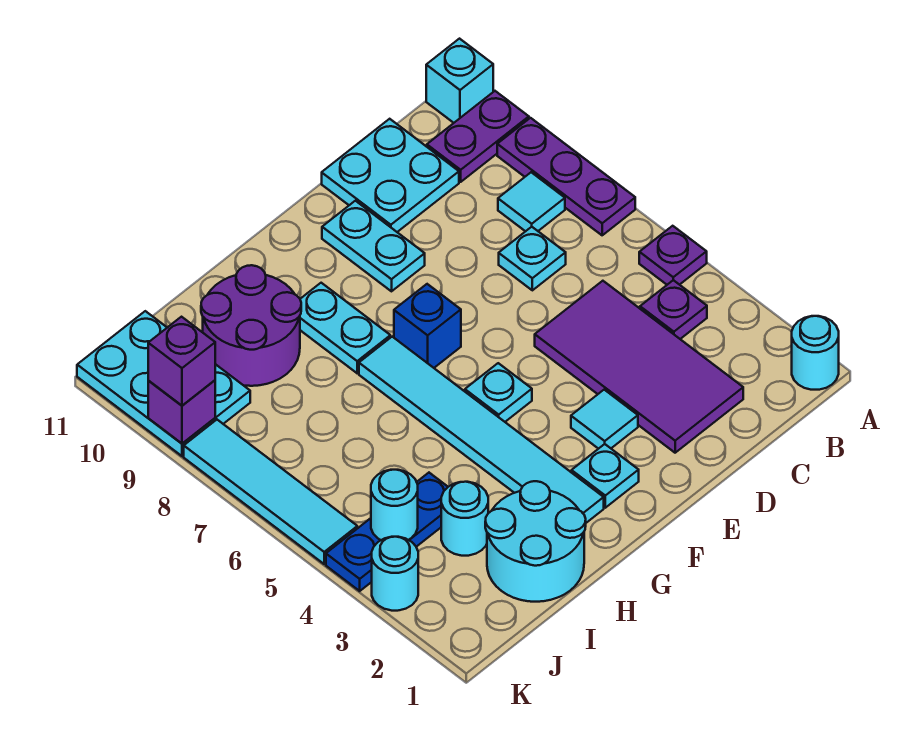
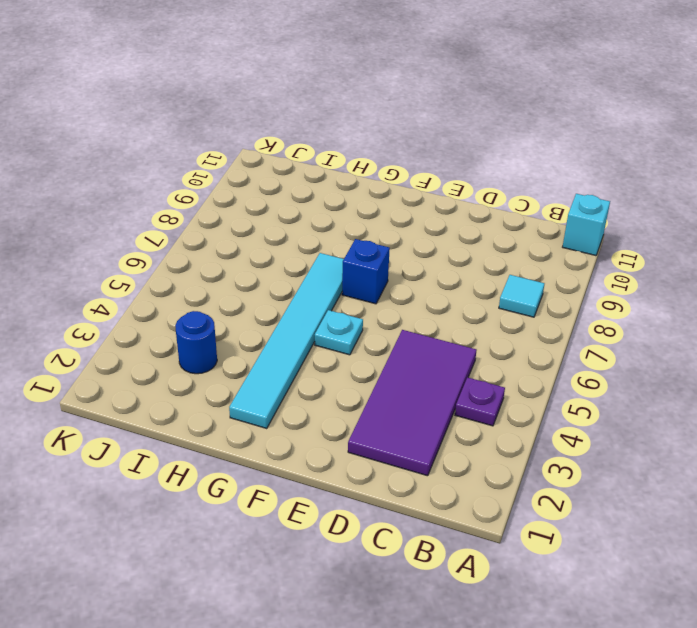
blue 1x1 round brick [175,311,217,374] -> cyan 1x1 round brick [441,482,488,556]
none -> cyan 1x1 round brick [792,316,839,390]
none -> purple 1x1 plate [639,226,707,285]
none -> purple 1x3 plate [497,118,635,235]

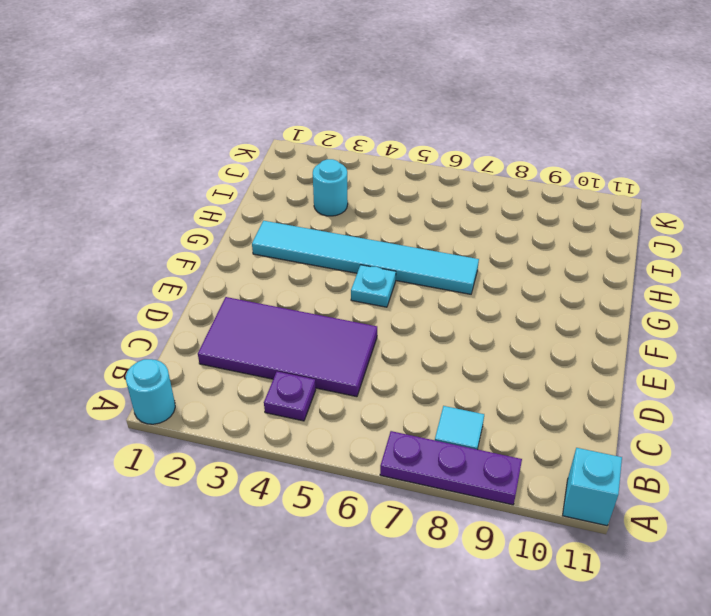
none -> purple 1x1 plate [639,226,707,285]
none -> purple 1x2 plate [427,91,529,182]
none -> cyan 1x1 plate [499,227,566,290]

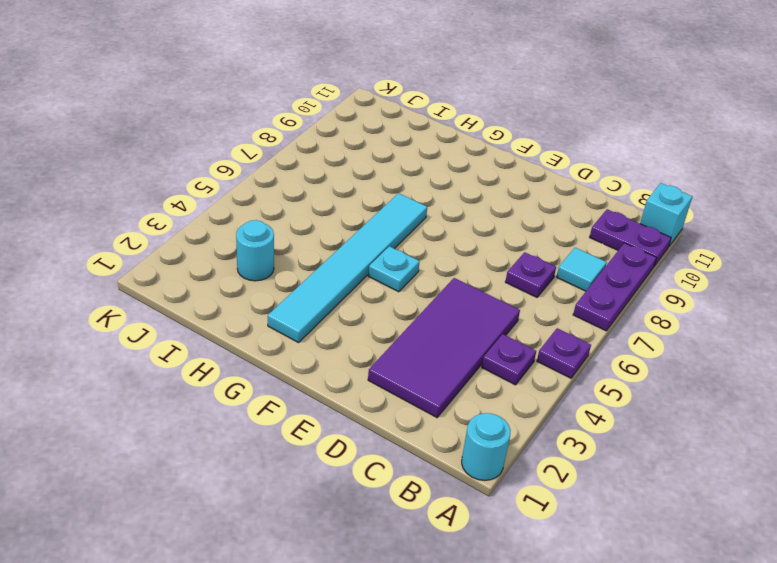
purple 1x1 plate [505,252,556,297] -> cyan 1x1 plate [499,227,566,290]
none -> cyan 2x2 plate [322,119,459,232]
none -> cyan 1x1 tile [571,390,638,449]
none -> cyan 1x2 plate [322,201,425,291]

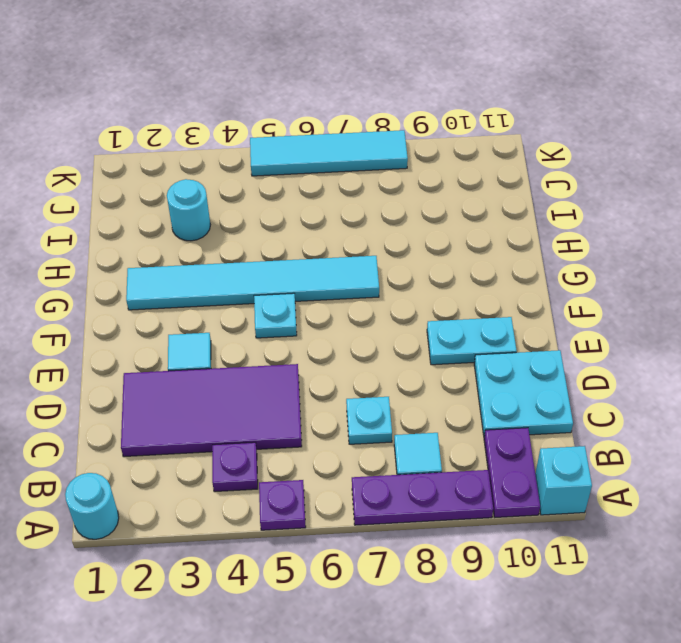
none -> cyan 1x1 plate [572,444,639,508]
none -> blue 1x1 brick [394,284,461,368]
none -> cyan 1x2 plate [300,283,390,373]

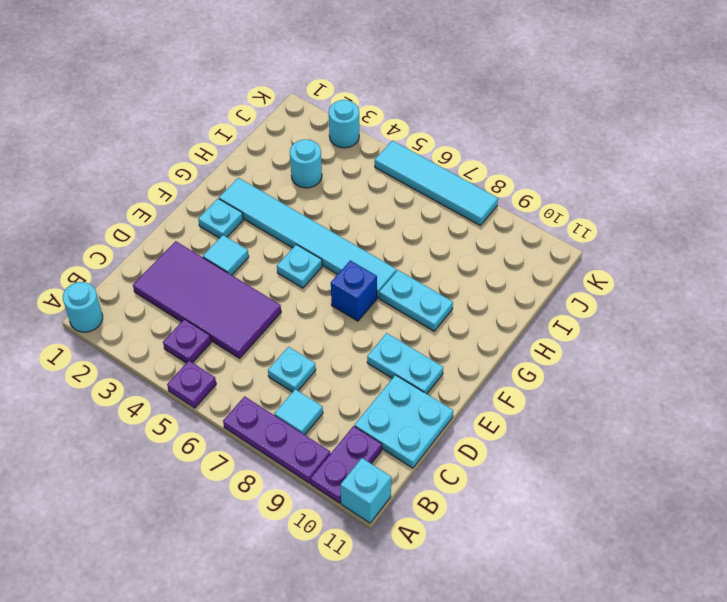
none -> cyan 2x2 round brick [485,481,586,602]
none -> purple 2x2 round brick [201,265,301,386]
none -> blue 1x3 plate [326,473,448,591]

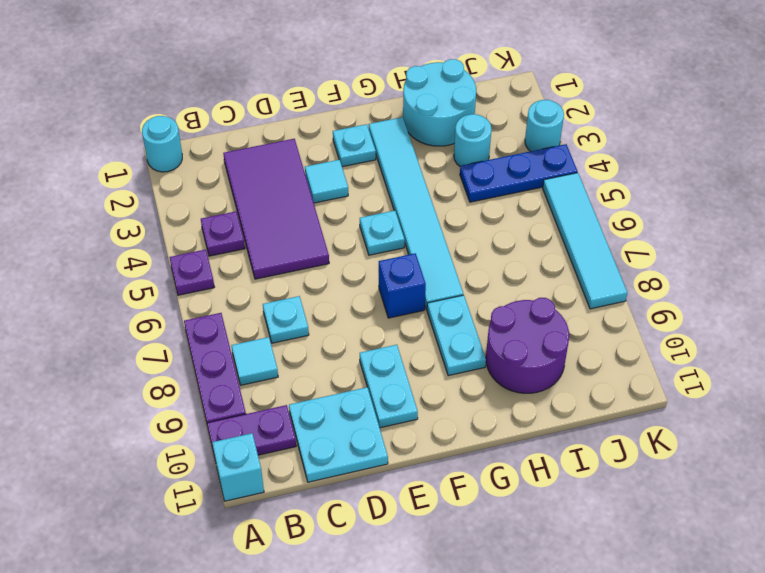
none -> cyan 2x3 plate [77,311,250,456]
none -> cyan 1x1 round brick [371,470,418,540]
none -> purple 1x1 brick [148,380,215,444]

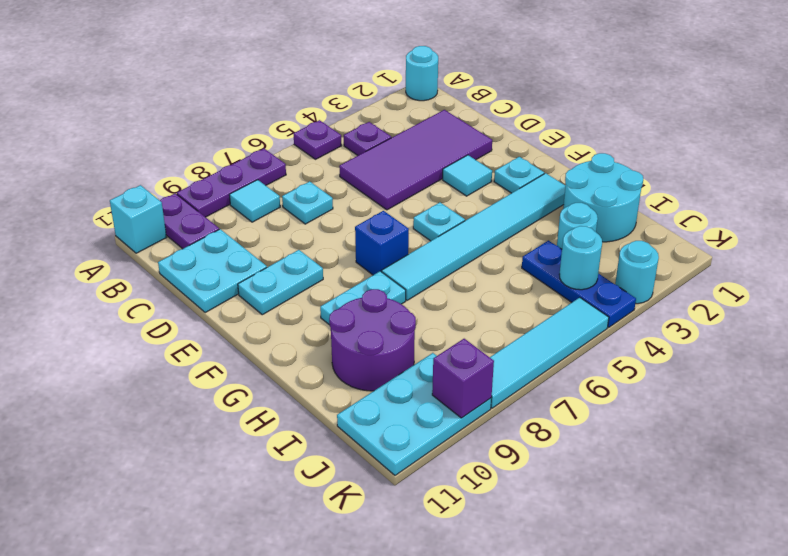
none -> purple 1x1 brick [148,317,215,406]

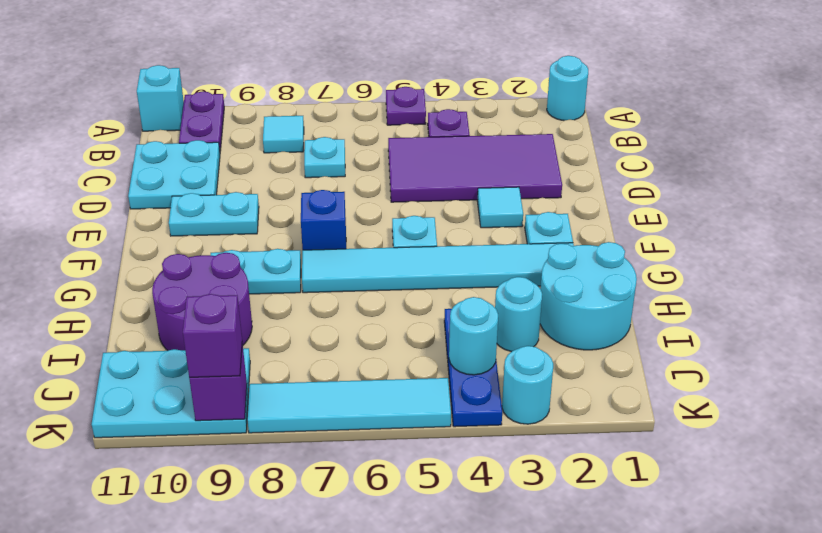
none -> purple 1x3 plate [497,118,635,235]

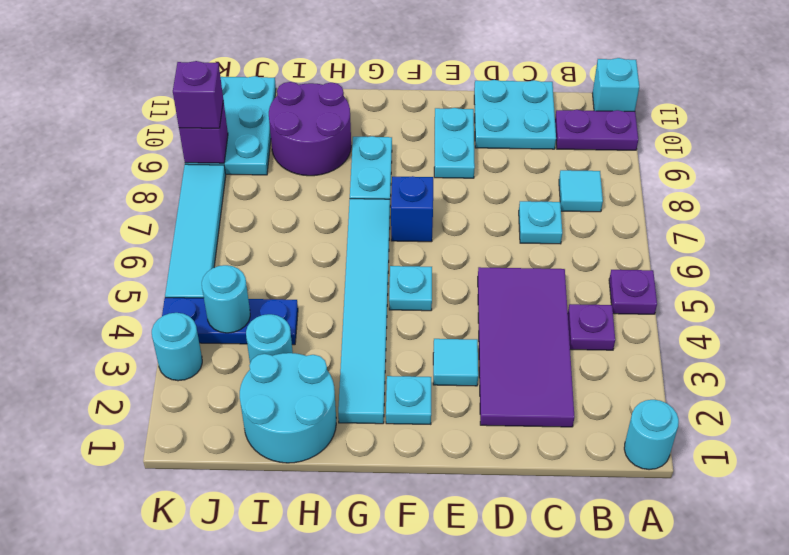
none -> purple 1x3 plate [497,118,635,235]

